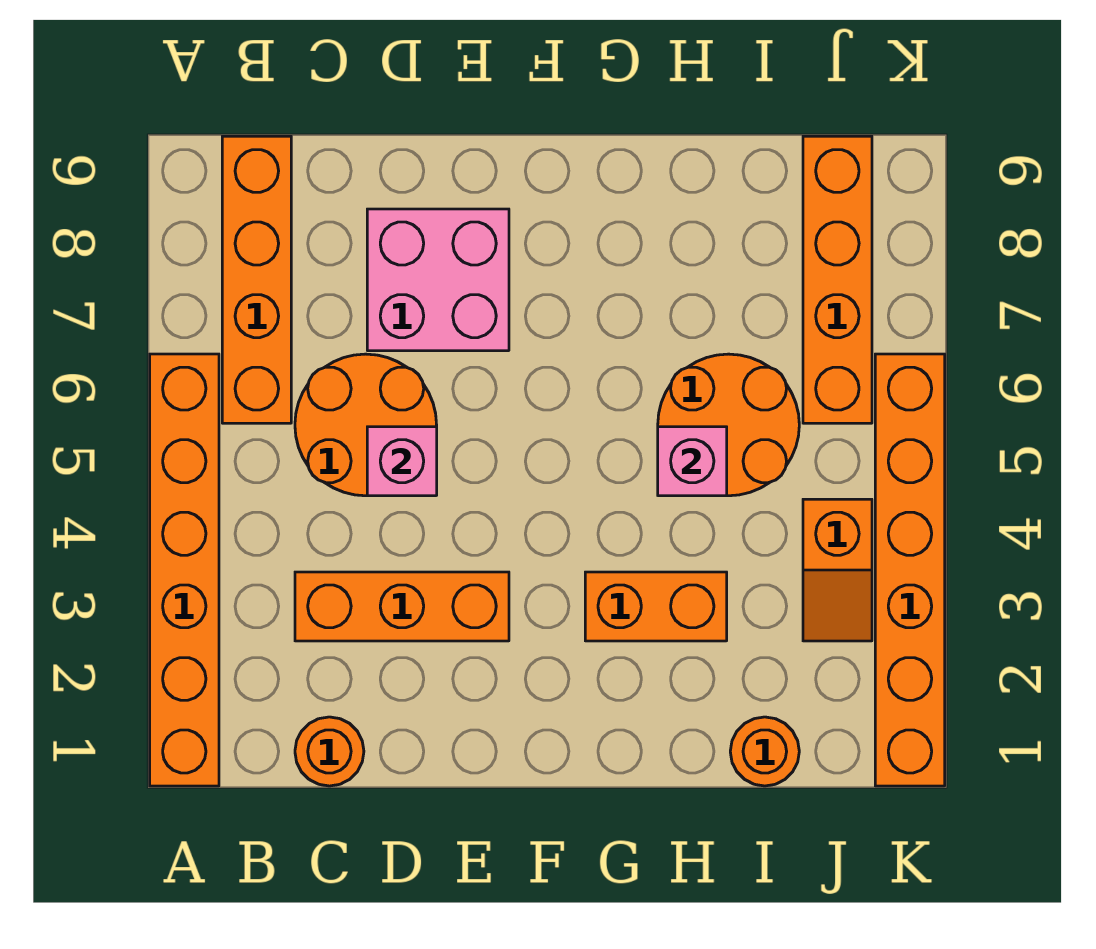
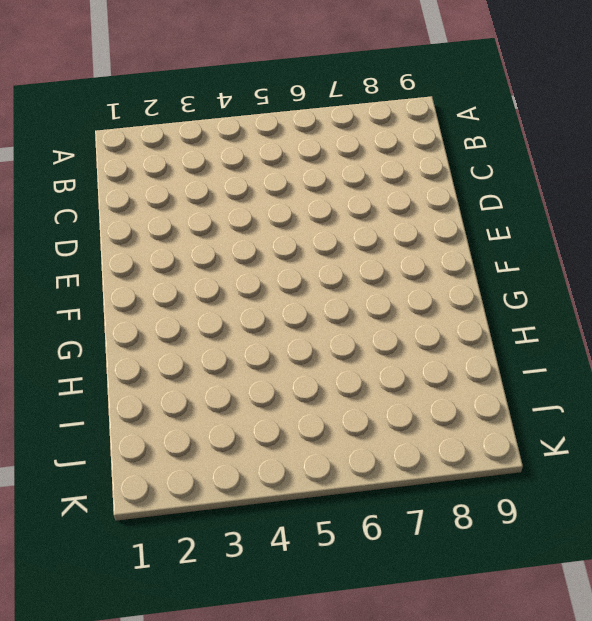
none -> orange 1x6 brick [150,354,219,786]
none -> orange 1x4 brick [222,136,291,423]
none -> orange 1x1 round brick [295,717,364,786]

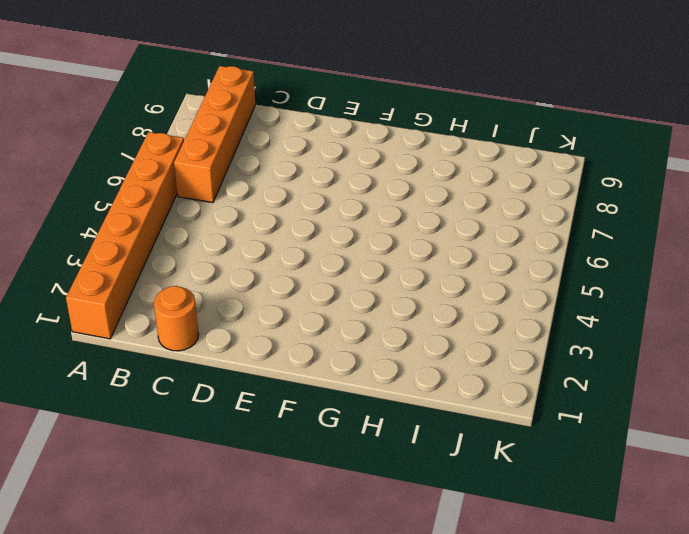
none -> orange 1x3 brick [295,572,509,641]
none -> orange 2x2 round brick [295,354,437,496]
none -> pink 2x2 brick [367,209,509,351]

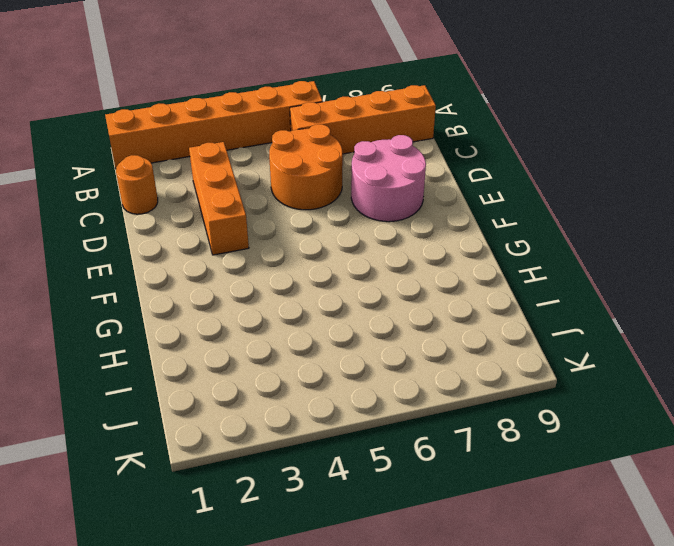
pink 2x2 round brick [351,135,426,222] -> pink 2x2 brick [367,209,509,351]
none -> orange 1x2 brick [585,572,727,641]
none -> orange 2x2 round brick [658,354,799,496]
none -> orange 1x1 round brick [730,717,799,786]

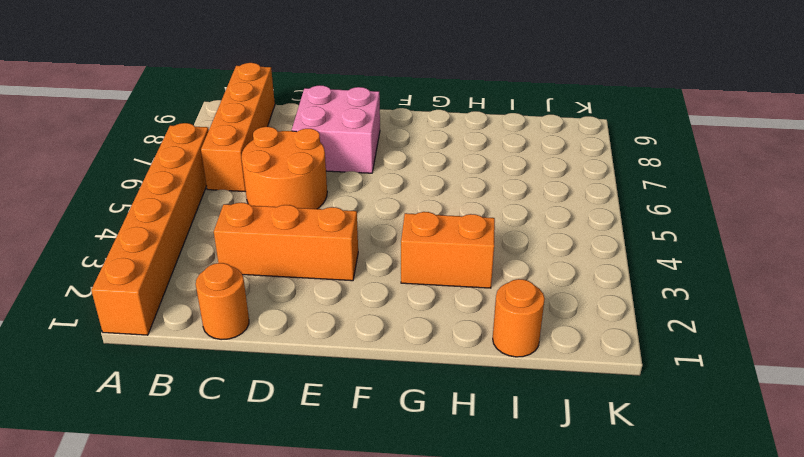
none -> orange 2x2 round brick [658,354,799,496]
none -> orange 1x2 slope [803,499,872,641]
none -> orange 1x4 brick [803,136,872,423]

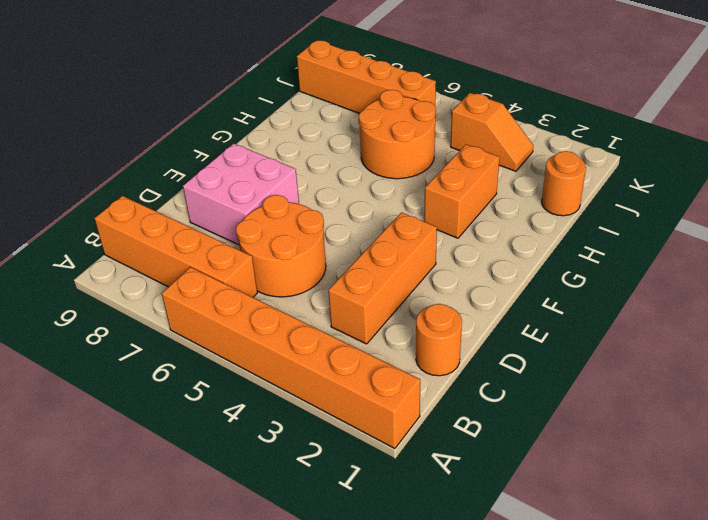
none -> orange 1x6 brick [875,354,945,786]
none -> pink 1x1 brick [367,427,437,496]
none -> pink 1x1 brick [658,427,727,496]

